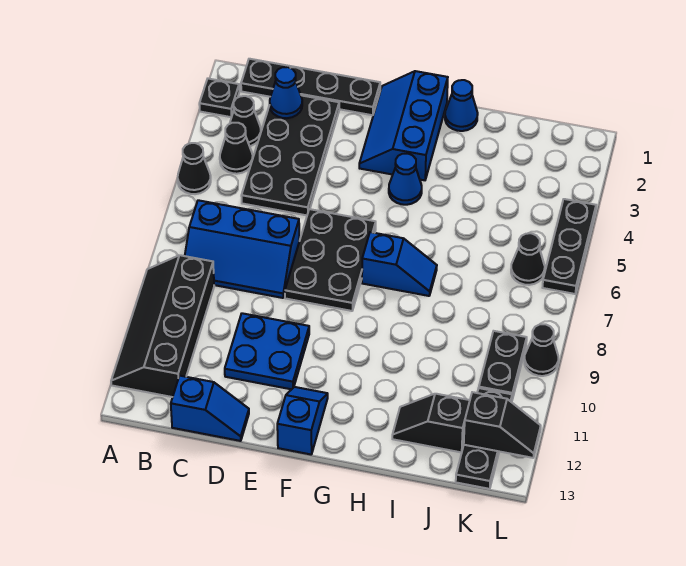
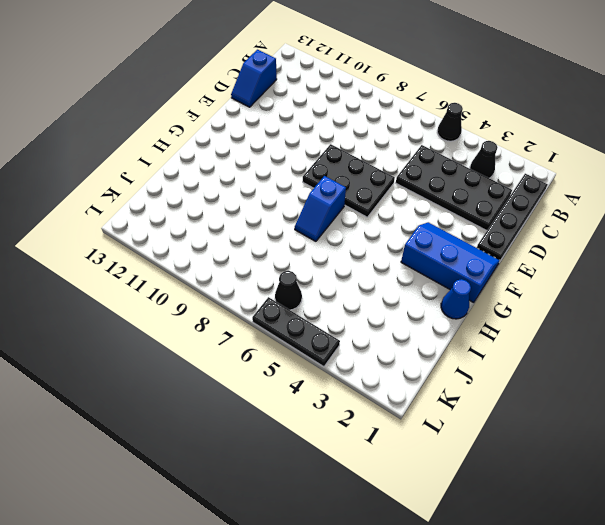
none -> black 1x1 plate [199,79,239,117]
none -> black 2x4 slope [111,255,214,397]
none -> black 1x1 cone [220,123,253,174]

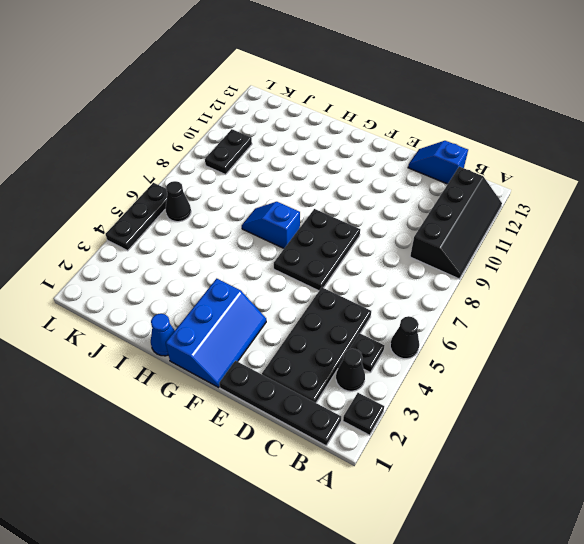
black 1x1 plate [349,333,384,373] -> black 1x1 cone [220,123,253,174]
none -> blue 2x3 slope [185,200,299,298]
none -> blue 2x2 plate [225,313,309,389]
none -> blue 1x2 slope [277,387,328,454]

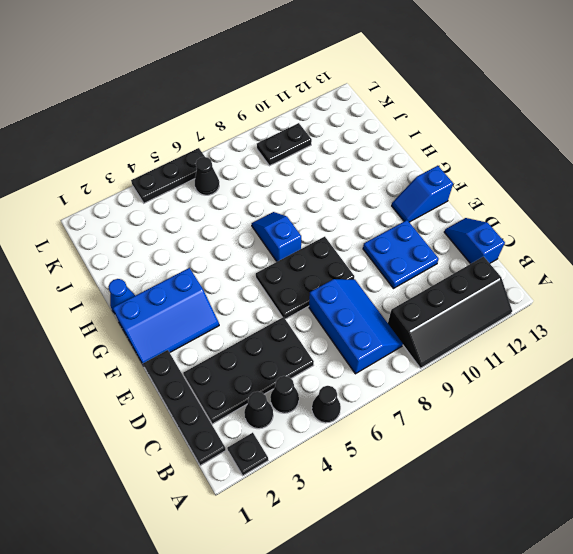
none -> blue 1x1 cone [389,154,422,205]
none -> black 1x2 slope [392,394,470,452]
none -> black 1x3 plate [456,388,512,489]

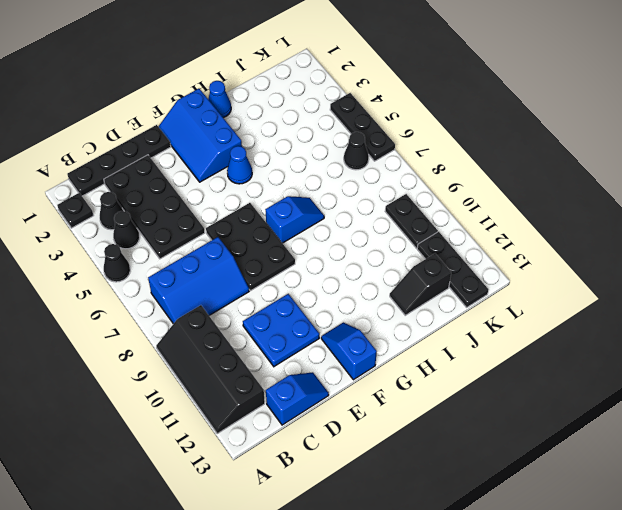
none -> black 1x1 cone [524,324,558,376]
none -> blue 1x1 cone [270,67,302,118]
none -> black 1x2 slope [464,392,541,458]

